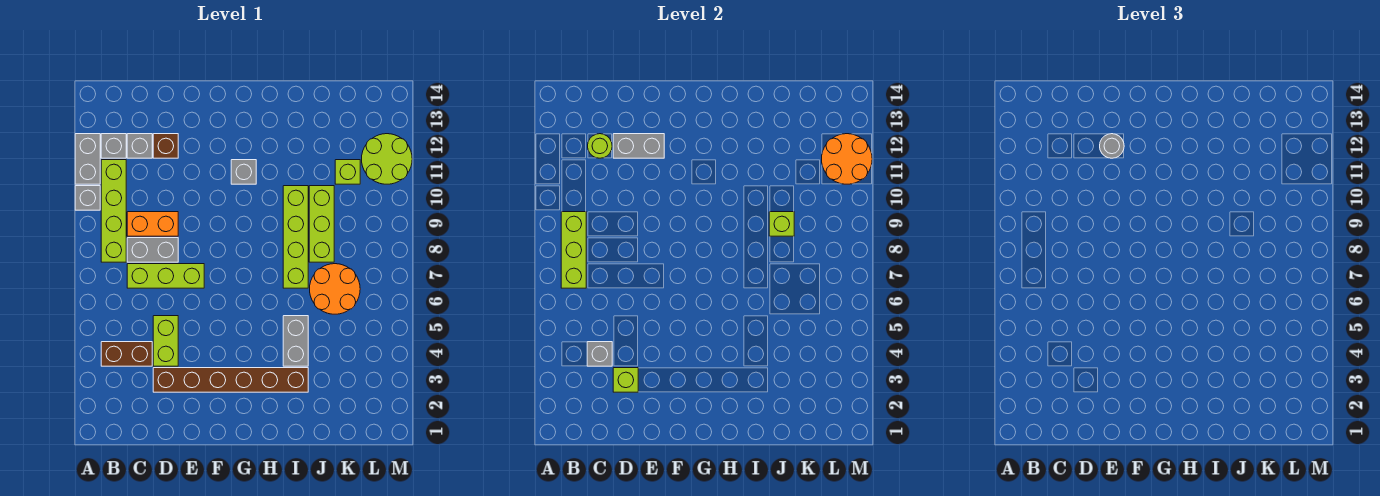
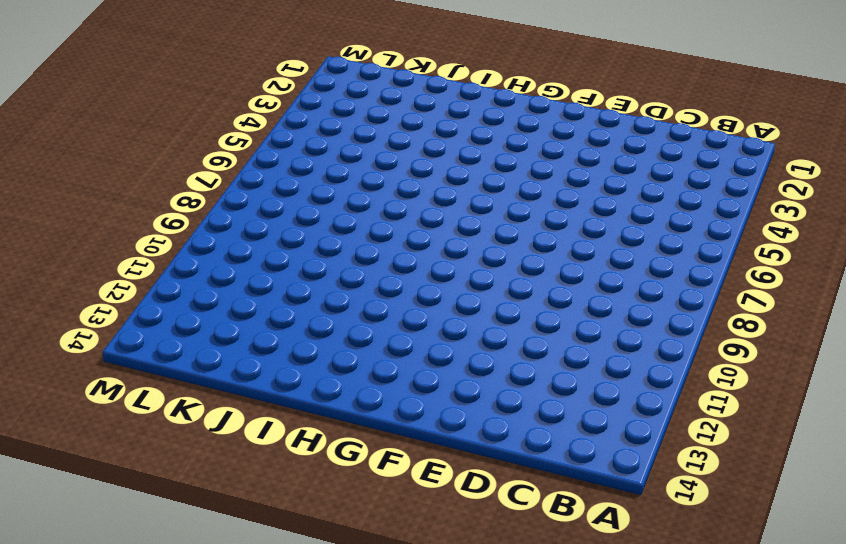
none -> grey 1x1 brick [75,186,100,210]
none -> grey 1x2 brick [75,134,100,184]
none -> brown 1x2 brick [101,342,152,366]

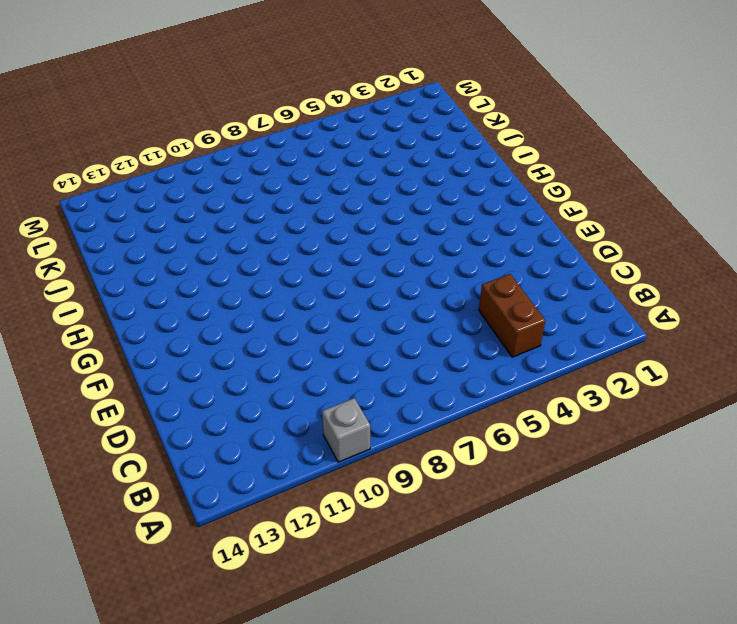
none -> grey 1x2 brick [75,134,100,184]
none -> lime 1x4 brick [101,160,126,262]
none -> grey 1x1 brick [101,134,126,158]

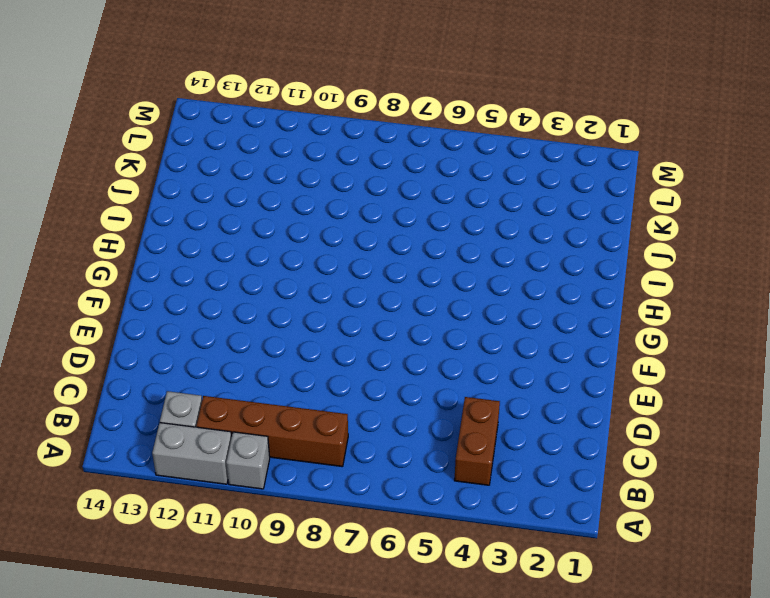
brown 1x4 brick [197,396,348,467] -> lime 1x4 brick [101,160,126,262]
none -> lime 1x3 brick [127,264,204,288]
none -> grey 1x2 brick [127,238,178,262]
none -> orange 1x2 brick [127,212,178,236]

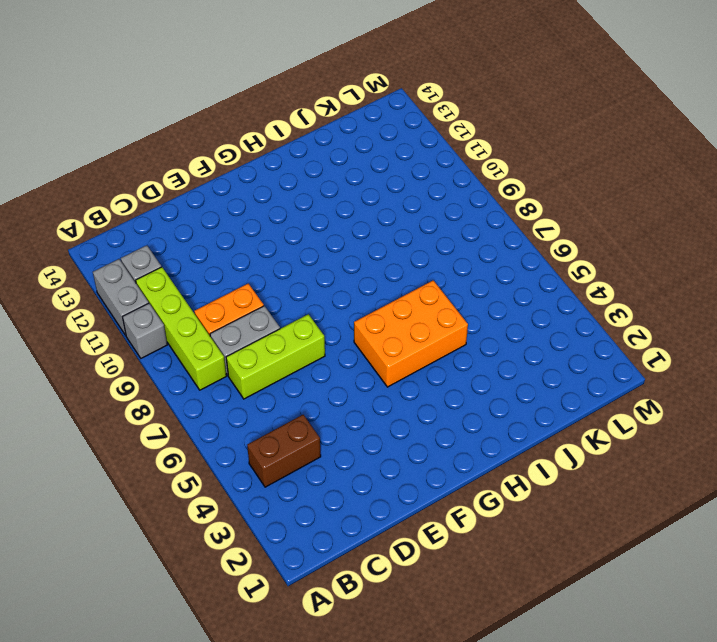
orange 2x3 brick [354,280,468,387] -> grey 1x2 brick [283,316,308,366]
none -> grey 1x1 brick [127,134,152,158]
none -> brown 1x6 brick [153,368,308,392]
none -> lime 1x2 brick [153,316,178,366]

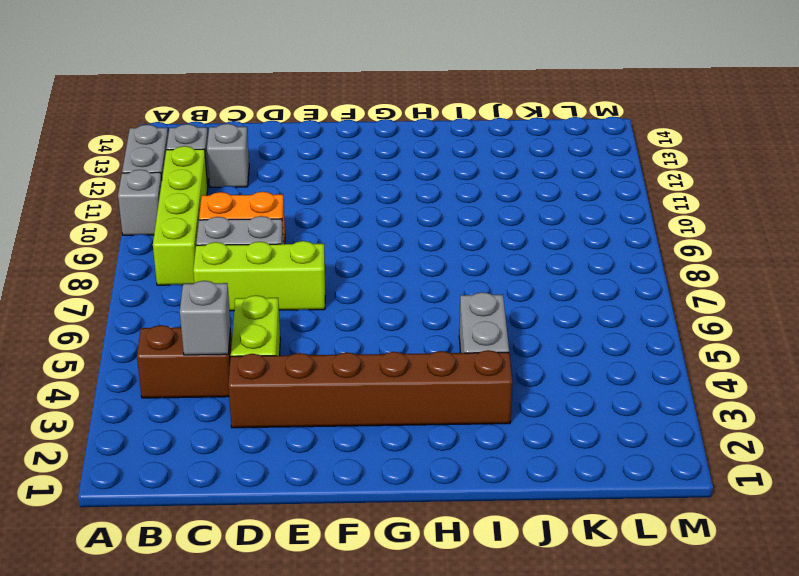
none -> brown 1x1 brick [153,134,178,158]
none -> grey 1x1 brick [231,160,256,184]
none -> lime 1x4 brick [283,186,308,288]

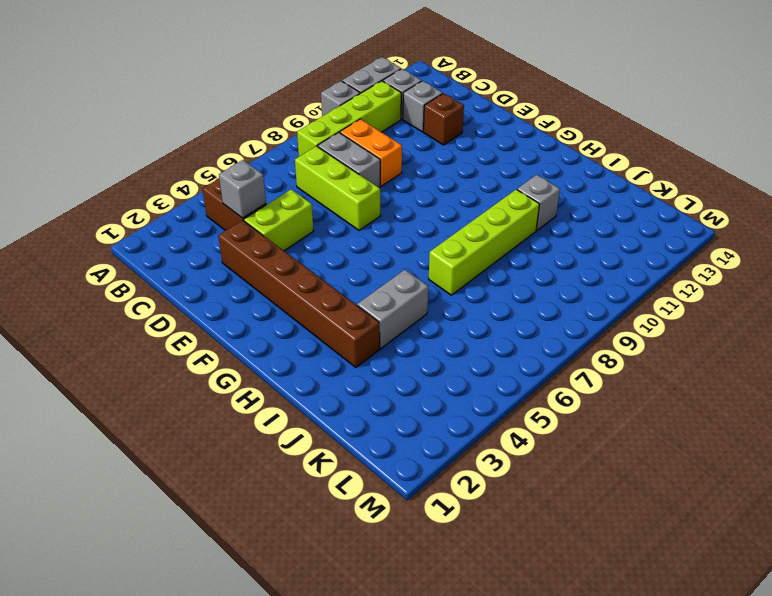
grey 1x1 brick [517,175,560,230] -> grey 1x1 brick moved to [231,160,256,184]
none -> orange 2x2 round brick [310,264,360,314]
none -> lime 1x3 brick [309,186,334,262]
none -> lime 1x1 brick [335,160,360,184]

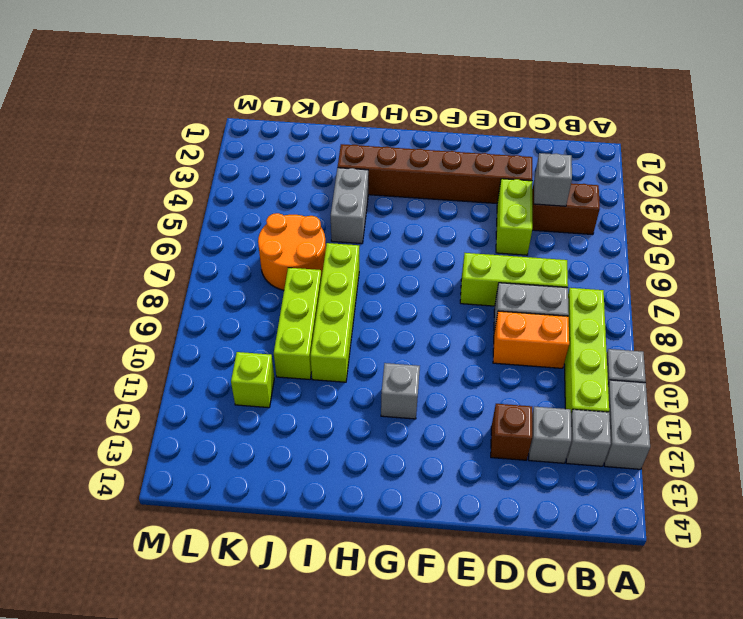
none -> lime 2x2 round brick [362,134,412,184]
none -> lime 1x3 brick [561,212,586,288]
none -> lime 1x1 round brick [588,134,612,158]

